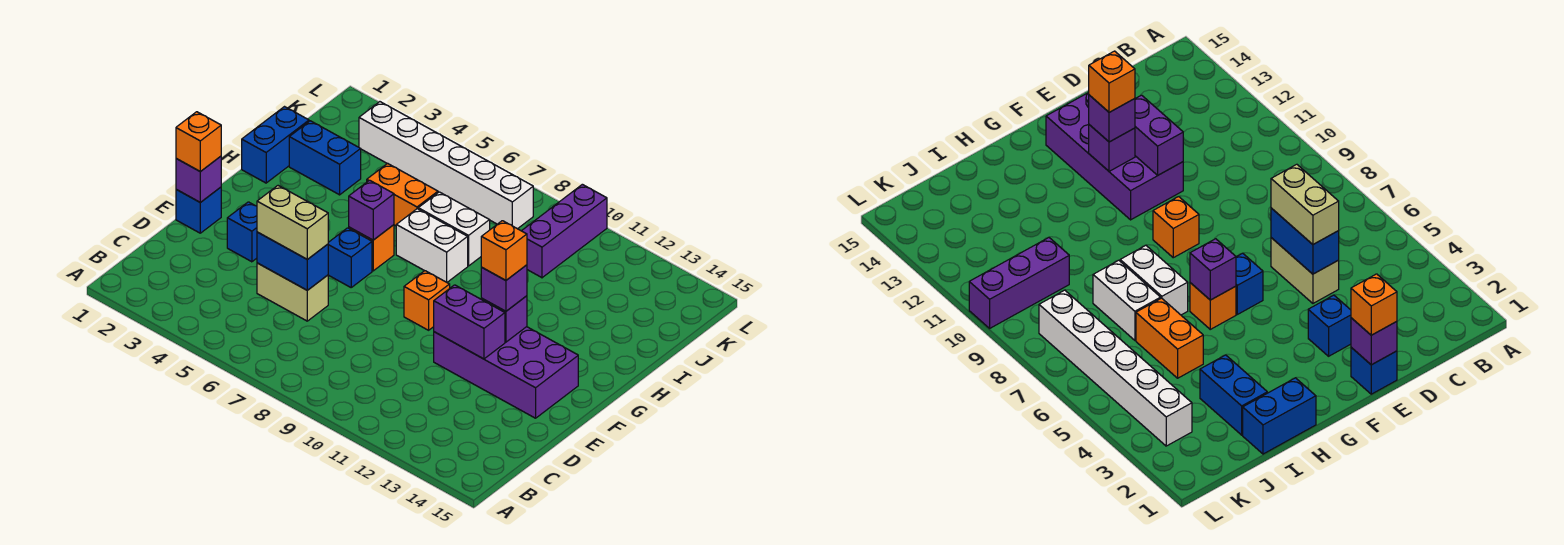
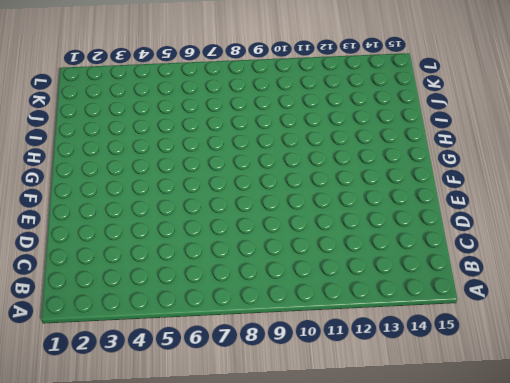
none -> tan 1x2 brick [257,263,328,321]
none -> blue 1x1 brick [176,187,221,233]
none -> blue 1x1 brick [227,202,257,262]

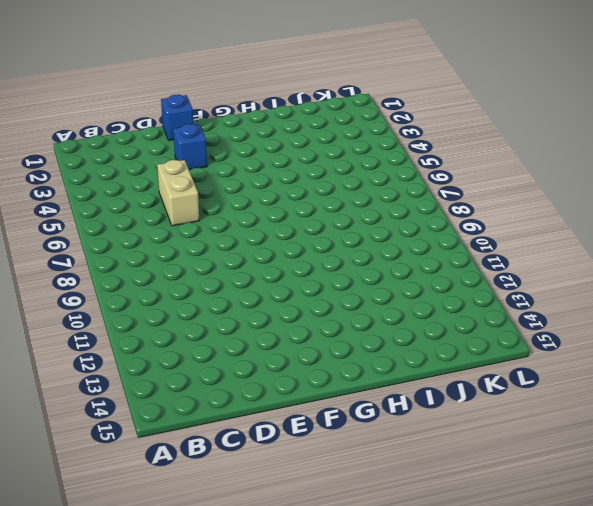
none -> purple 2x4 brick [434,327,578,418]
none -> blue 1x1 brick [328,228,372,287]
none -> orange 1x1 brick [404,271,450,330]

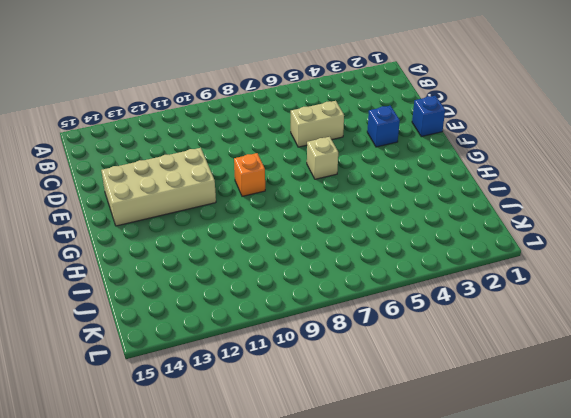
tan 2x4 brick [101,148,216,226] -> purple 2x4 brick [434,327,578,418]
tan 1x1 brick [307,137,338,179] -> blue 1x1 brick [328,228,372,287]
none -> orange 1x1 brick [349,225,394,271]
none -> blue 1x2 brick [242,107,309,183]
none -> white 1x2 brick [396,209,468,282]

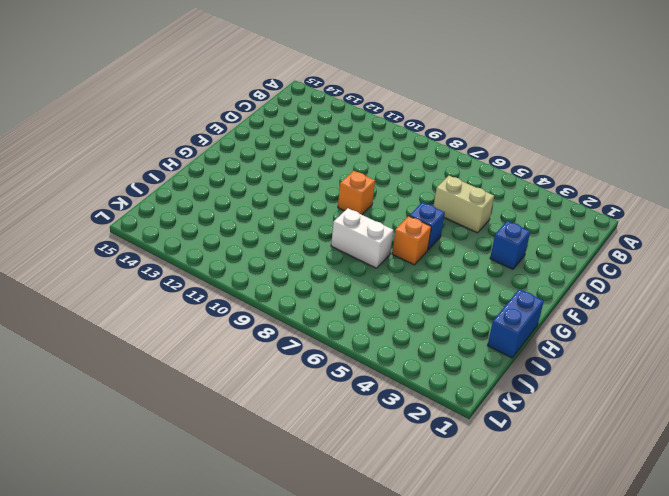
none -> blue 1x1 brick [176,187,221,233]
none -> purple 2x4 brick [434,327,578,418]
none -> blue 1x2 brick [289,121,361,195]

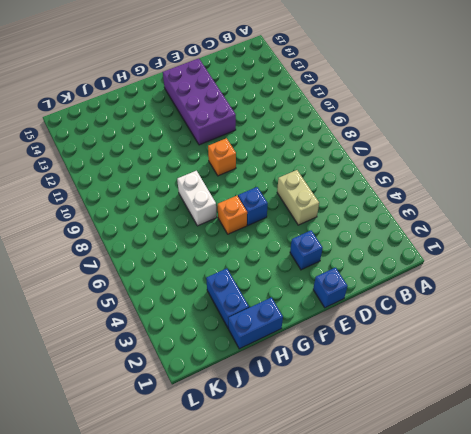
none -> orange 1x2 brick [367,163,438,226]
none -> white 1x2 brick [418,192,490,266]
none -> purple 1x3 brick [522,184,607,278]

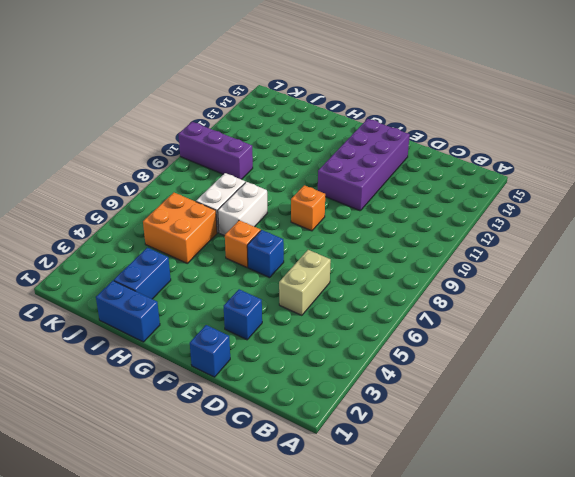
orange 2x2 brick [143,193,217,263] -> orange 1x2 brick [367,163,438,226]
none -> white 1x6 brick [359,102,533,229]
none -> blue 1x2 brick [257,232,328,290]
none -> purple 1x1 brick [176,156,221,202]

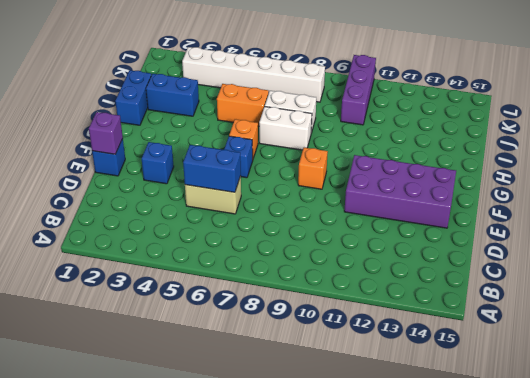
none -> purple 1x2 brick [434,285,505,359]
none -> purple 1x1 brick [481,296,527,342]
none -> purple 1x1 brick [349,180,394,240]

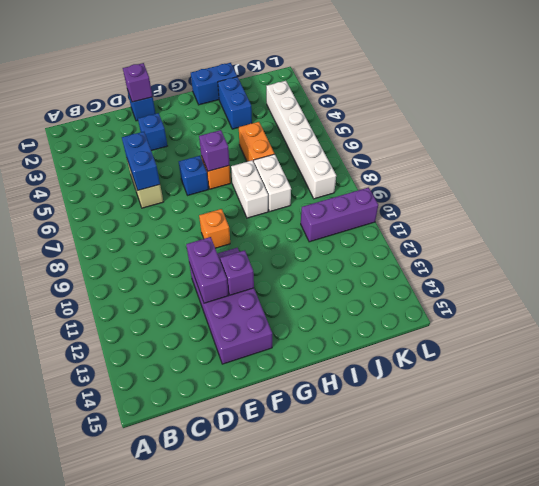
none -> tan 1x2 brick [257,186,328,259]
none -> orange 1x1 brick [176,112,221,172]
none -> purple 1x1 brick [481,265,527,311]

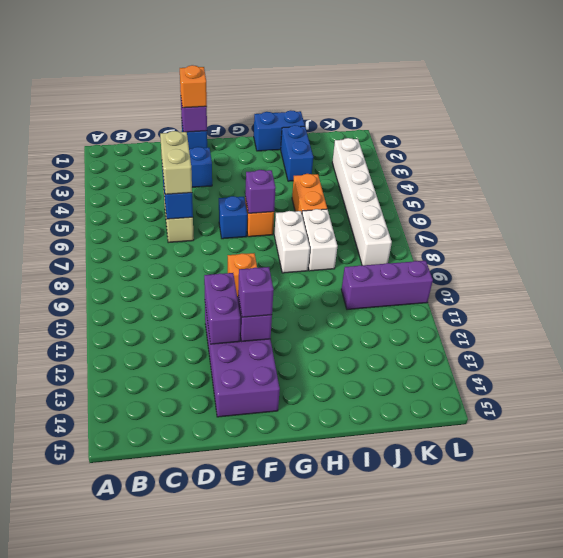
none -> orange 1x1 brick [481,221,527,280]

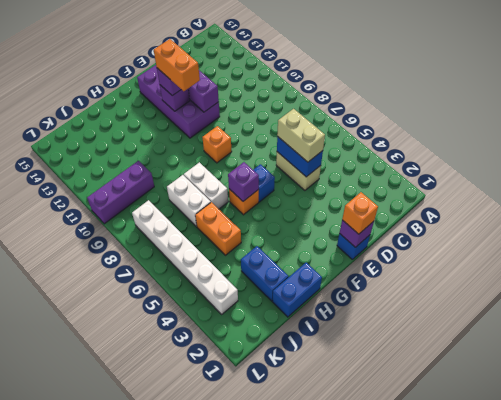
orange 1x2 brick [154,39,200,91] -> orange 1x1 brick [481,221,527,280]
none -> blue 1x1 brick [227,202,257,262]

